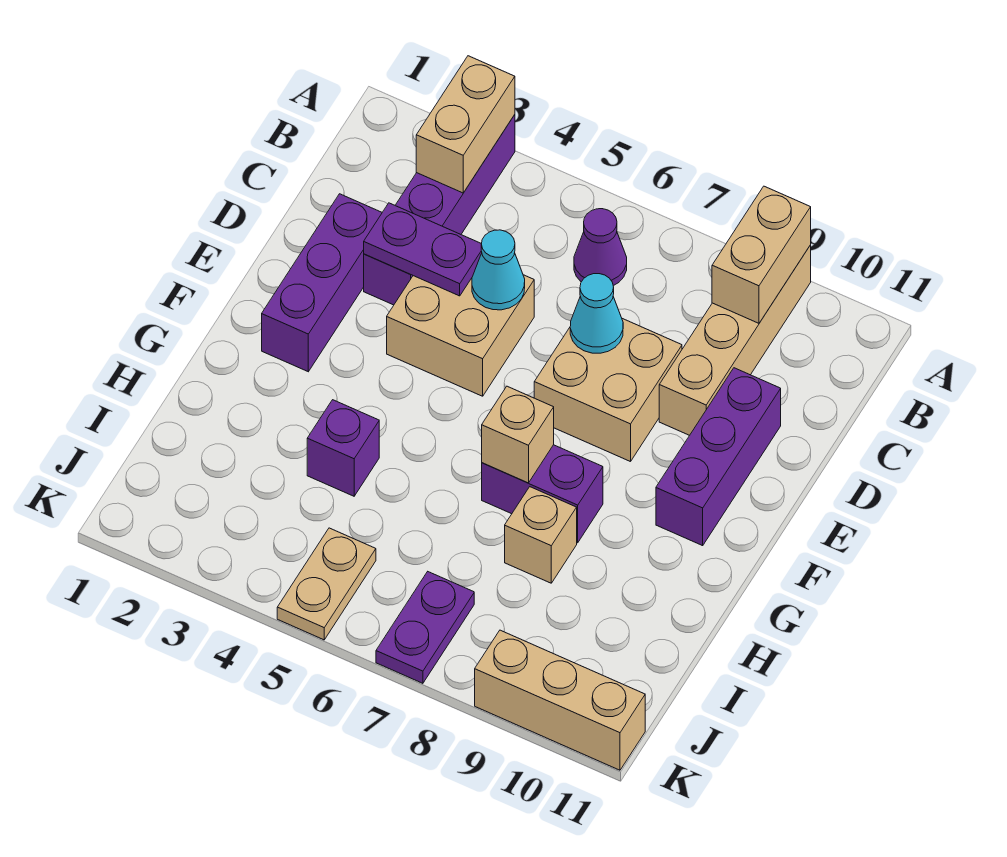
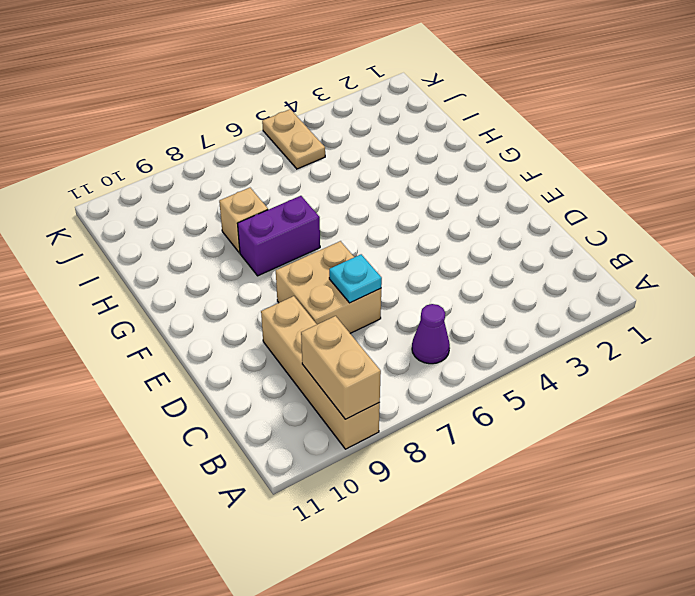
cyan 1x1 plate [329,254,382,303] -> cyan 1x1 cone [570,274,623,353]
none -> purple 1x4 brick [364,115,515,305]
none -> purple 1x3 brick [262,194,382,372]
none -> tan 2x2 brick [387,275,534,396]

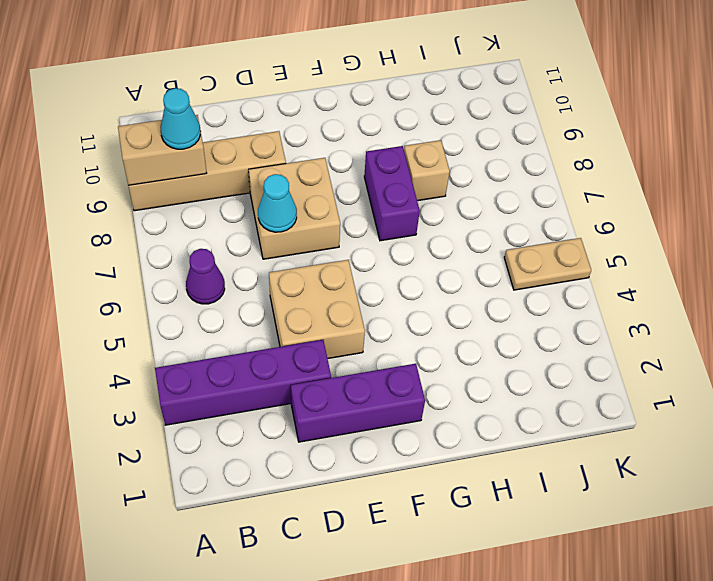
cyan 1x1 cone [161,88,201,149] -> cyan 1x1 cone moved to [472,230,525,310]
none -> purple 1x3 brick [656,368,781,546]
none -> purple 1x1 brick [307,400,379,496]
none -> purple 1x2 plate [376,572,474,683]

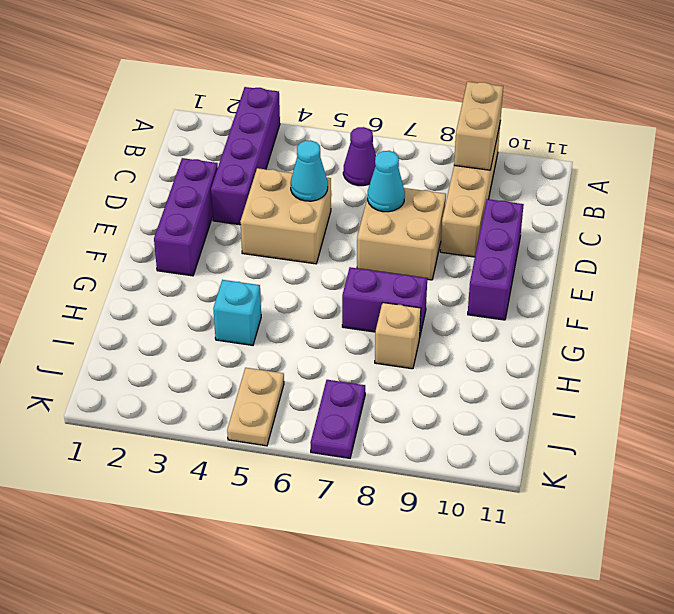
cyan 1x1 brick [213,280,261,345] -> purple 1x1 brick [307,400,379,496]
none -> tan 1x3 brick [475,630,645,770]
none -> tan 1x2 brick [416,56,515,193]
none -> purple 1x2 plate [364,203,482,296]

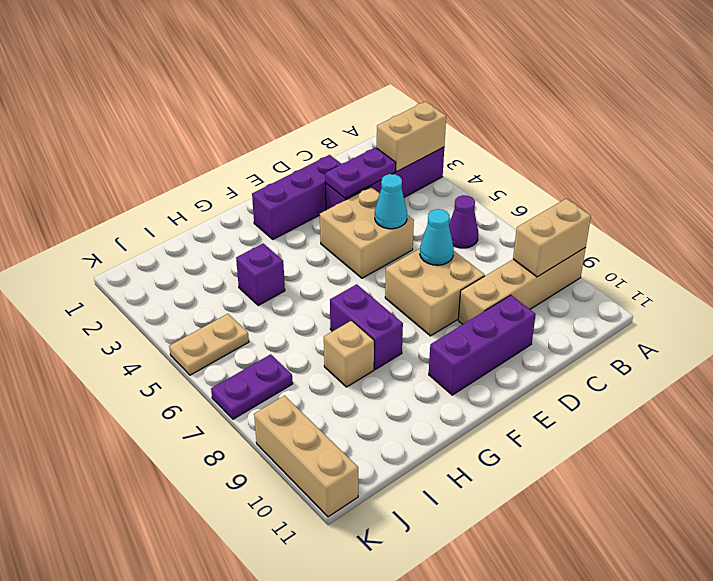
purple 1x2 plate [325,147,396,198] -> purple 1x2 plate turned to [364,203,482,296]
none -> tan 1x1 brick [482,386,554,483]

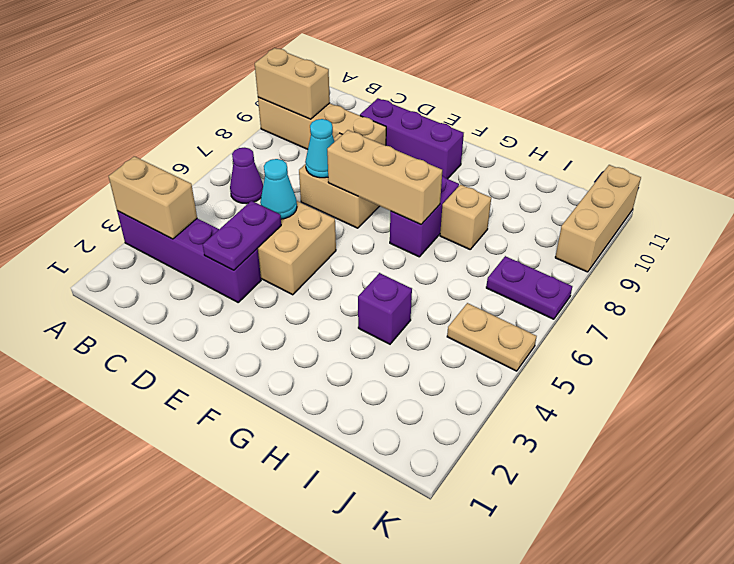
tan 1x3 brick [327,130,442,224] -> tan 1x1 brick [482,386,554,483]
none -> purple 1x3 brick [262,194,382,372]

